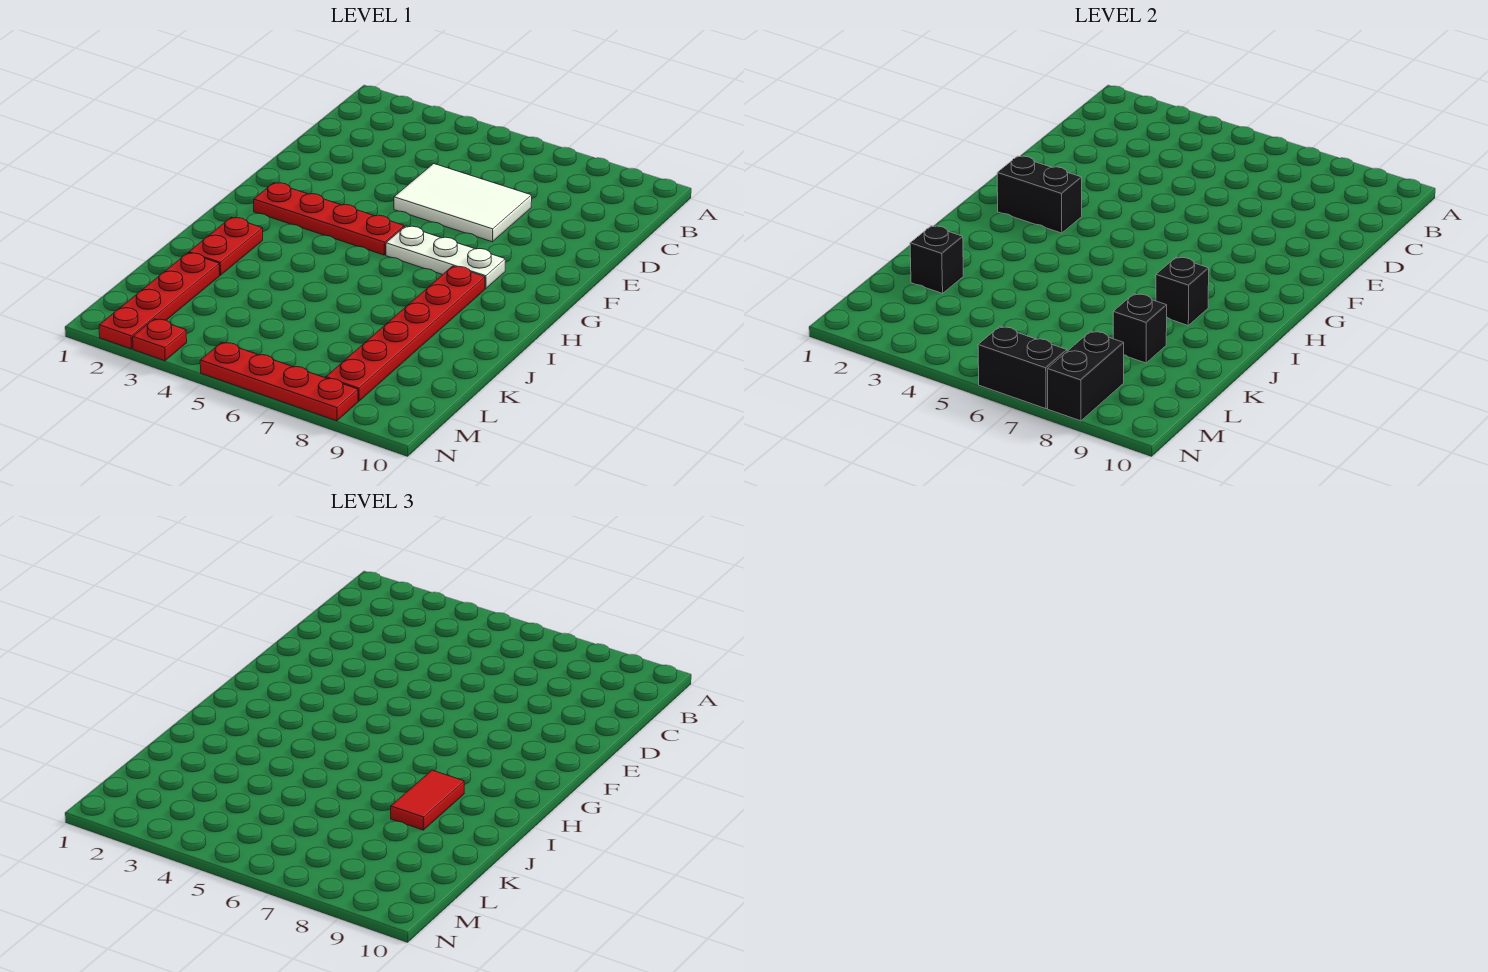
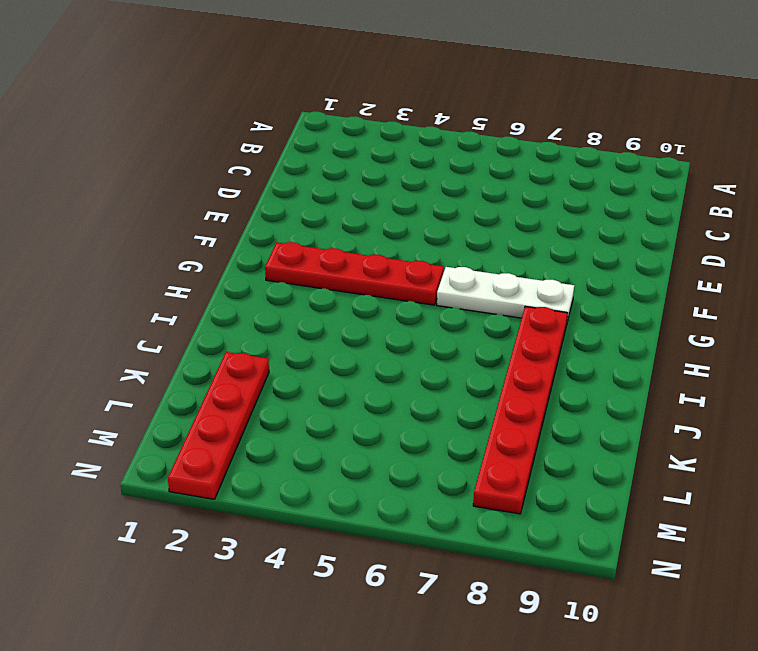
none -> white 2x3 tile [394,164,532,242]
none -> red 1x2 plate [189,217,263,275]
none -> red 1x1 plate [133,319,187,361]

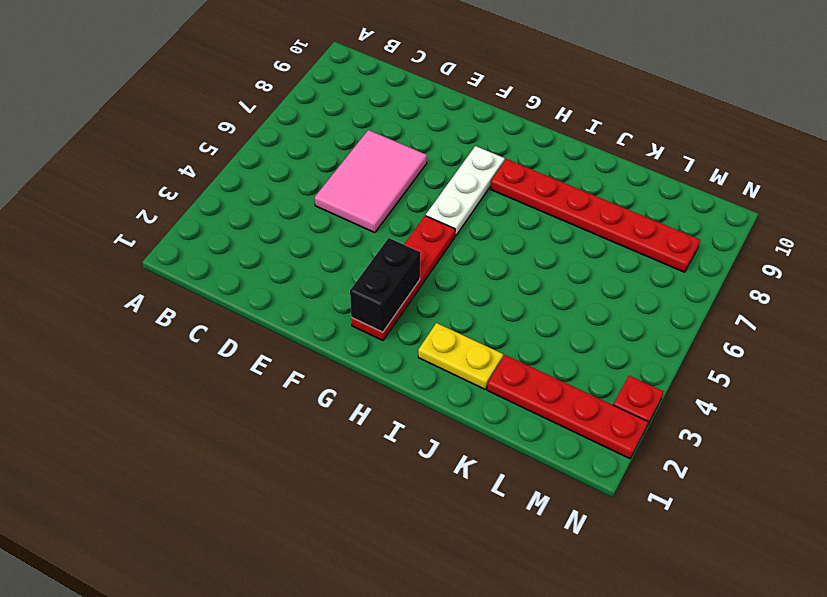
pink 2x3 tile [315,130,427,233] -> white 2x3 tile [394,164,532,242]
yellow 1x2 plate [418,323,503,389] -> red 1x2 plate [189,217,263,275]
none -> red 1x4 plate [200,342,358,421]
none -> black 1x1 brick [1156,257,1209,325]
none -> black 1x1 brick [910,226,963,293]

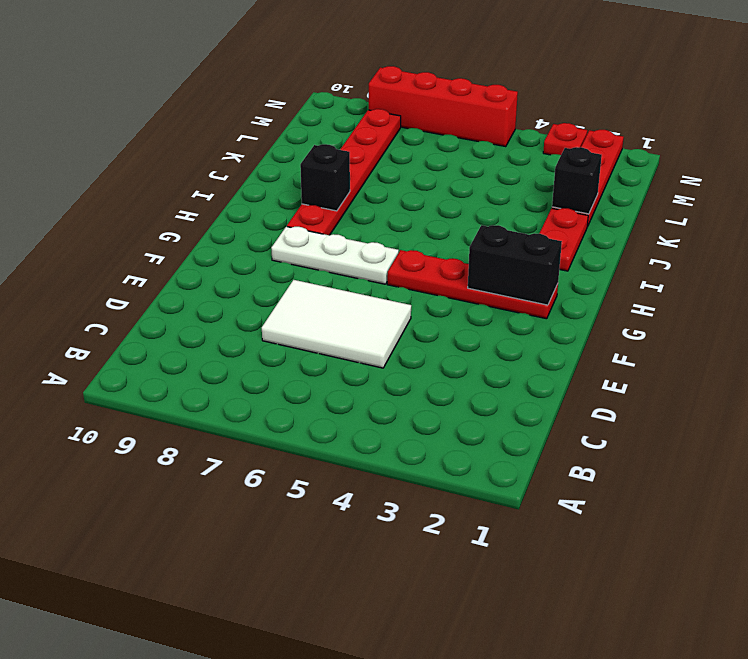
red 1x4 brick [369,66,518,147] -> red 1x4 plate [200,342,358,421]
none -> black 1x1 brick [1113,294,1167,363]
none -> black 1x2 brick [1047,331,1124,421]
none -> black 1x2 brick [978,327,1067,409]

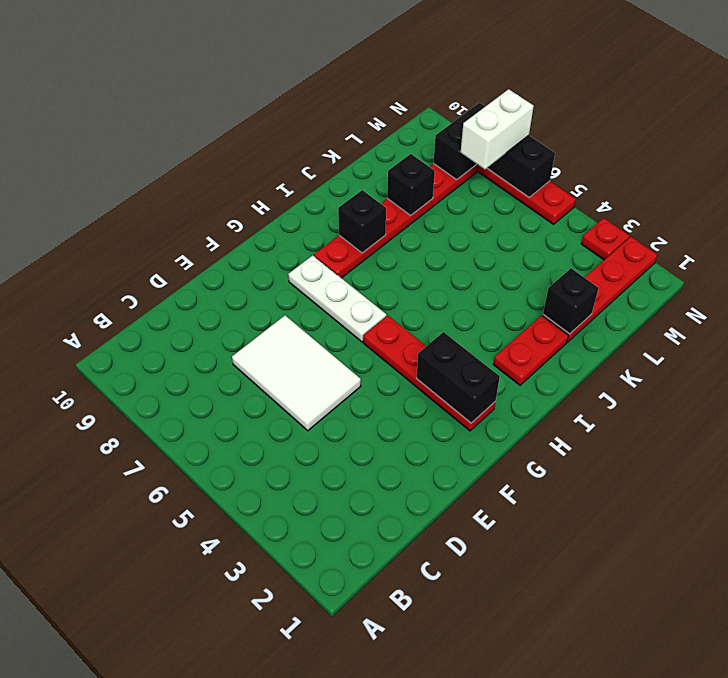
white 1x2 brick [461,89,534,169] -> none
none -> red 1x2 tile [391,770,464,830]

